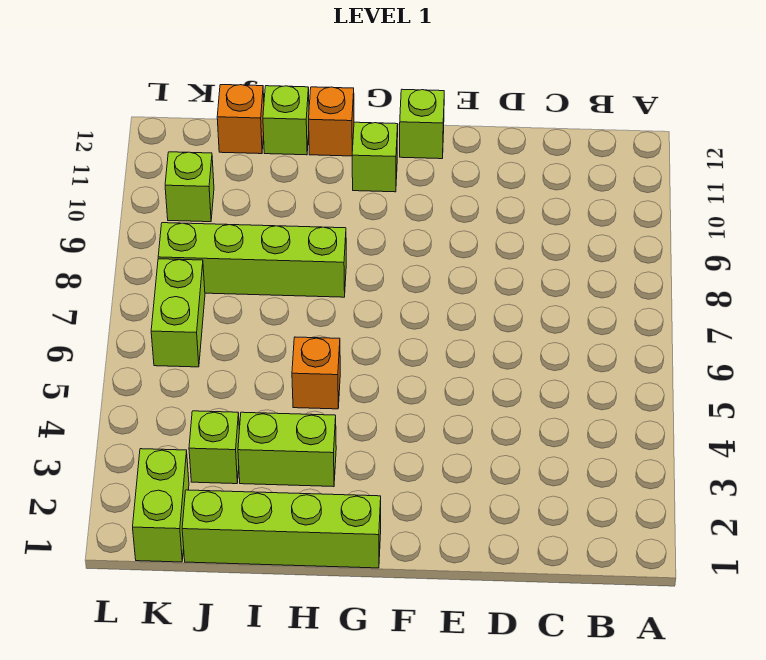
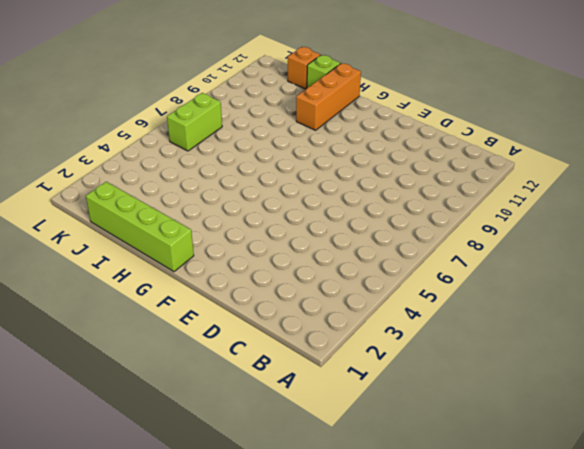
orange 1x3 brick [296,63,361,130] -> orange 1x1 brick [309,87,354,156]
none -> lime 1x1 brick [400,89,444,159]
none -> lime 1x1 brick [352,122,398,192]
none -> lime 1x2 brick [238,412,336,487]

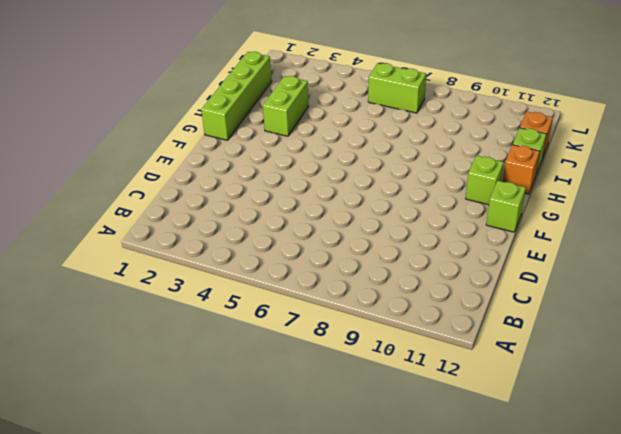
none -> orange 1x1 brick [292,337,340,409]
none -> lime 1x4 brick [158,223,346,297]
none -> lime 1x1 brick [189,411,239,484]

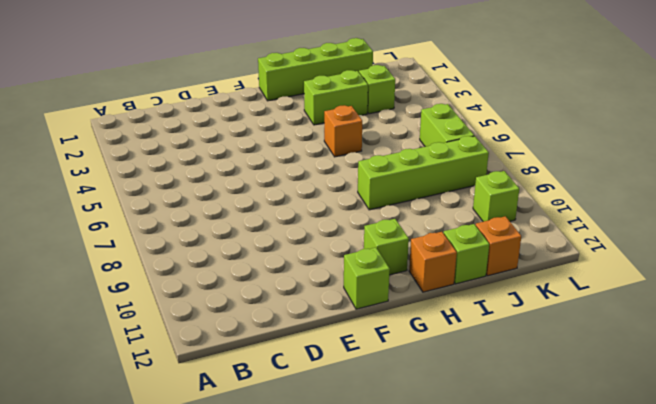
none -> lime 1x2 brick [133,449,189,562]

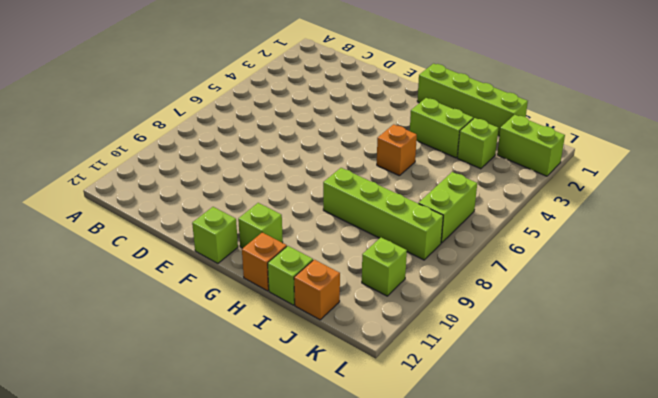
lime 1x2 brick [497,115,565,176] -> lime 1x2 brick turned to [133,449,189,562]

